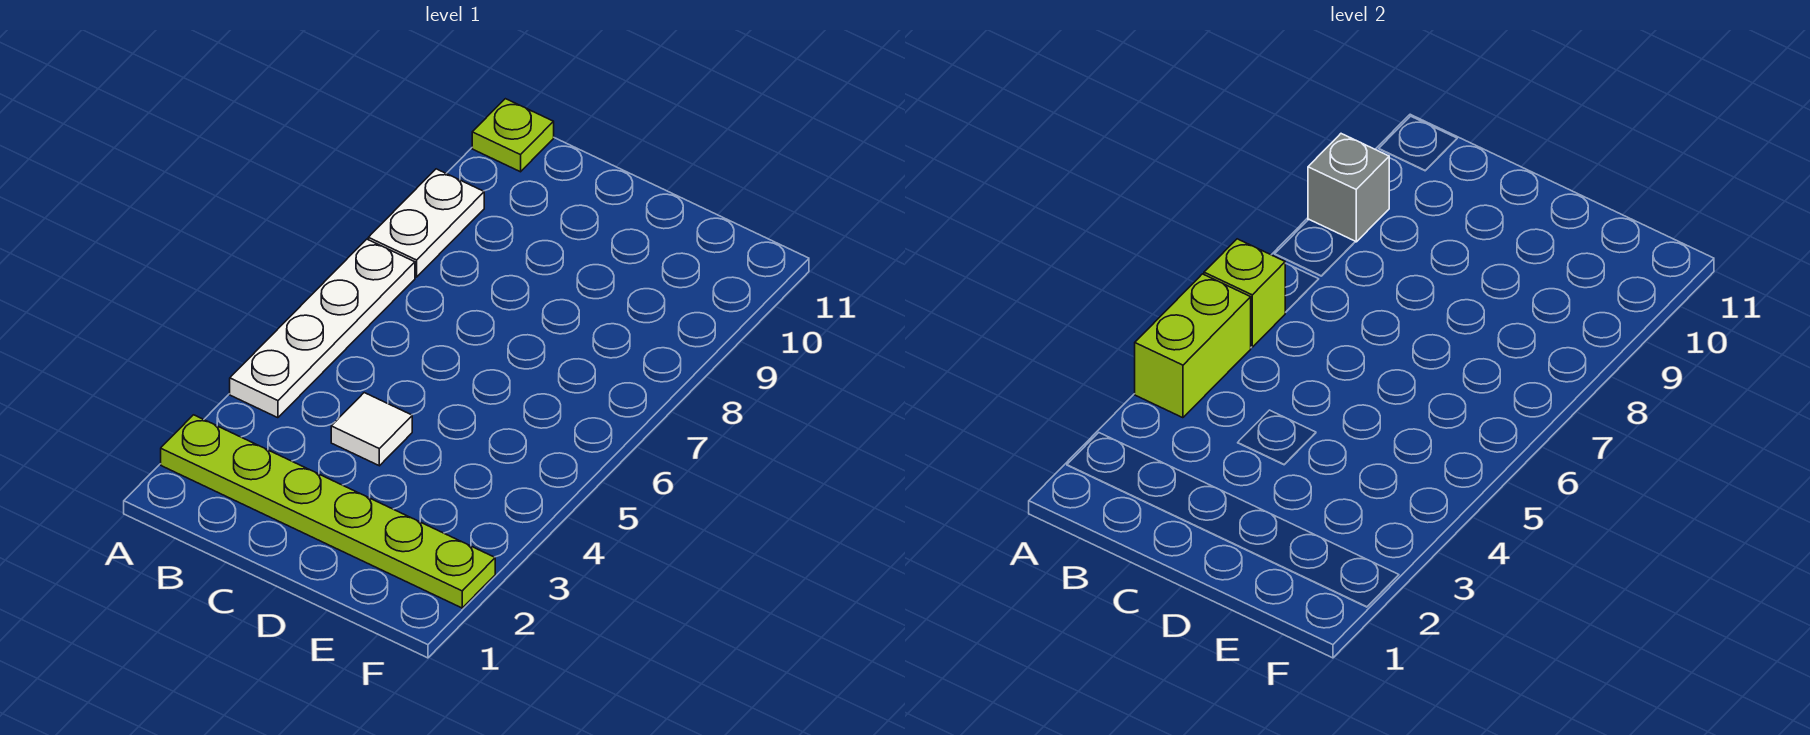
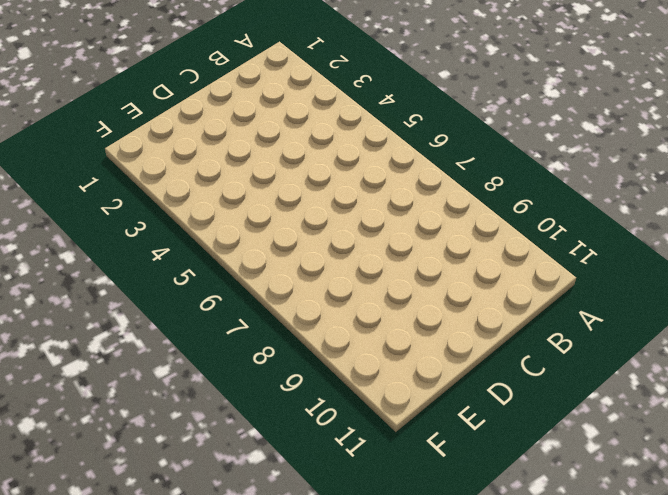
none -> lime 1x6 plate [161,415,495,608]
none -> white 1x4 plate [230,239,415,418]

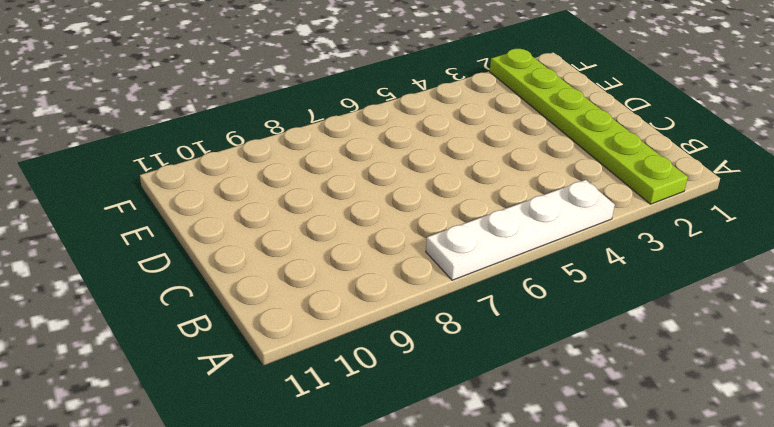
none -> white 1x2 plate [368,169,484,277]
none -> lime 1x1 plate [472,99,554,172]

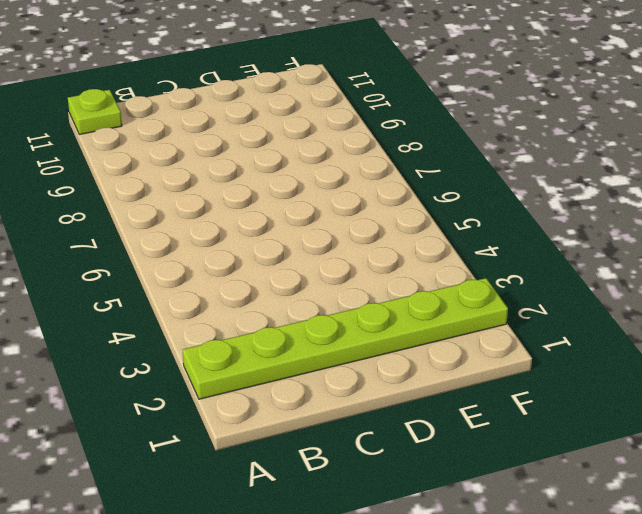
none -> white 1x4 plate [230,239,415,418]
none -> white 1x2 plate [368,169,484,277]

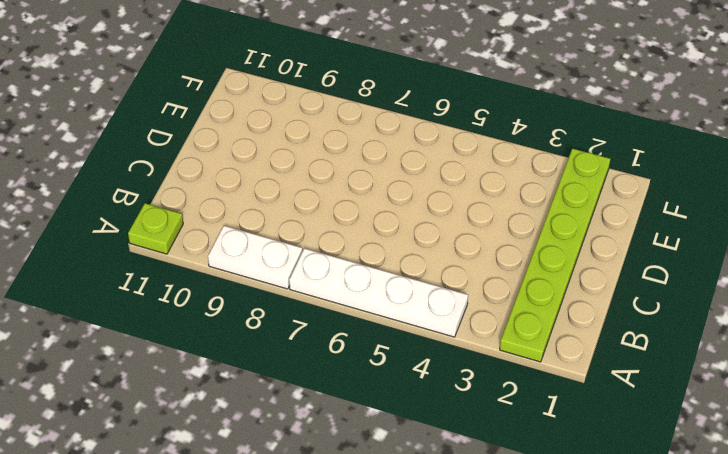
none -> white 1x1 tile [331,393,412,466]
none -> lime 1x2 brick [1135,274,1251,418]

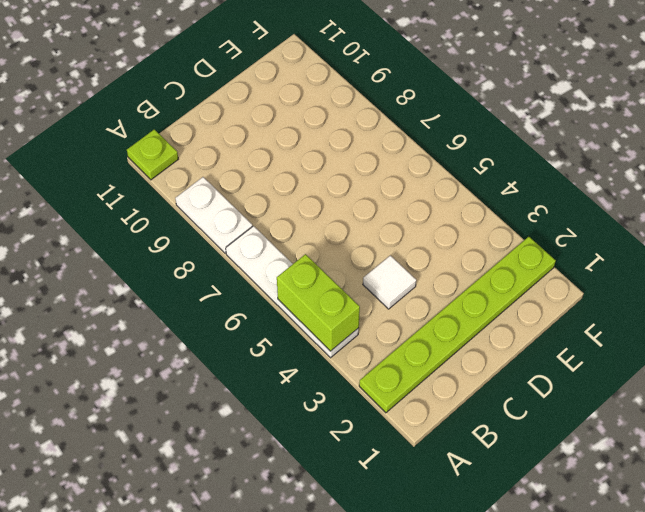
none -> lime 1x1 brick [1204,239,1285,347]
none -> grey 1x1 brick [1308,134,1389,242]

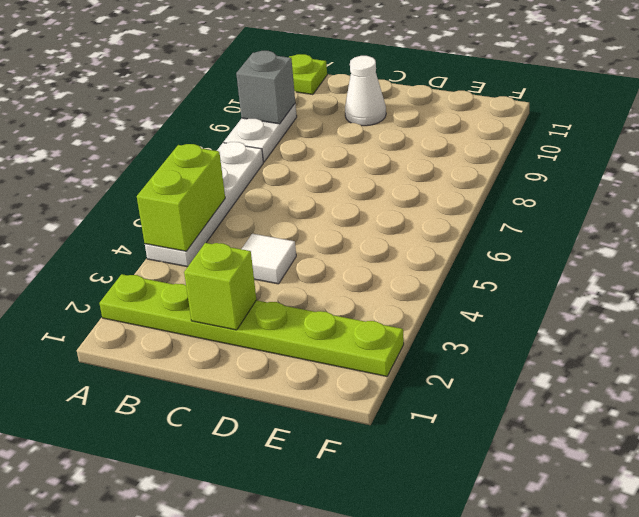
lime 1x1 brick [184,243,256,330] -> lime 1x1 brick moved to [1204,239,1285,347]
white 1x1 cone [345,56,386,126] -> none

